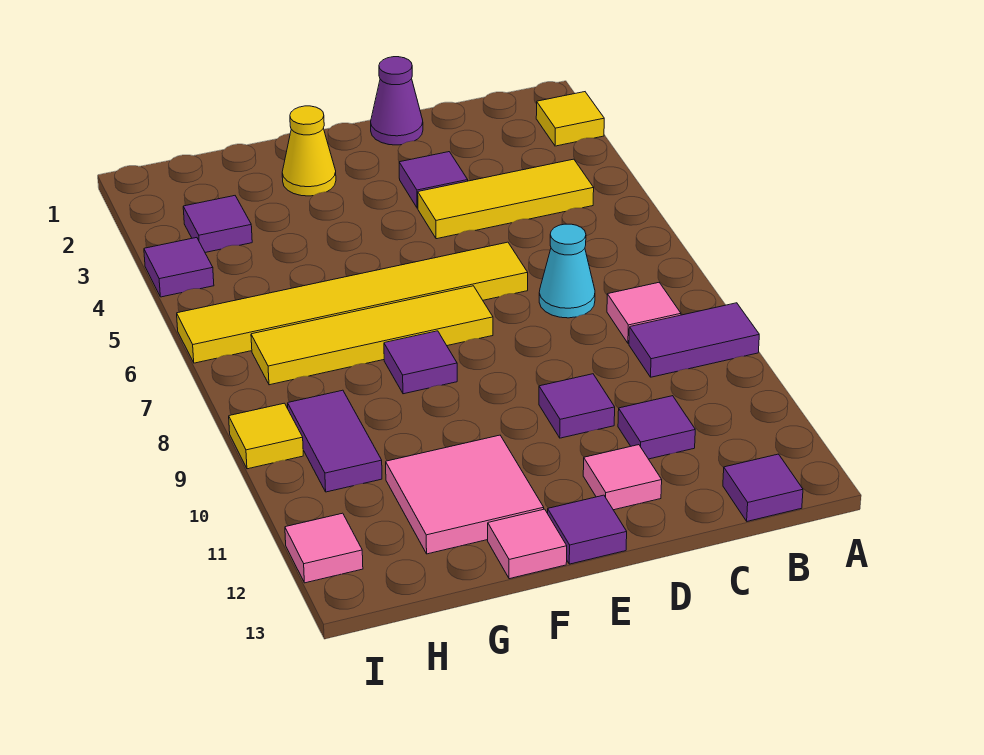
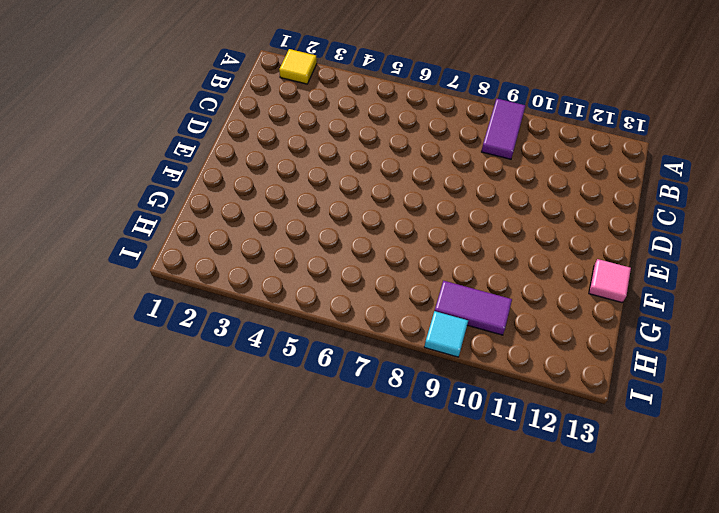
cyan 1x1 tile [424,311,468,357] -> yellow 1x1 tile [229,403,303,469]
none -> yellow 1x3 tile [418,159,594,239]
none -> pink 1x1 tile [607,283,681,344]
none -> purple 1x1 tile [723,454,803,521]

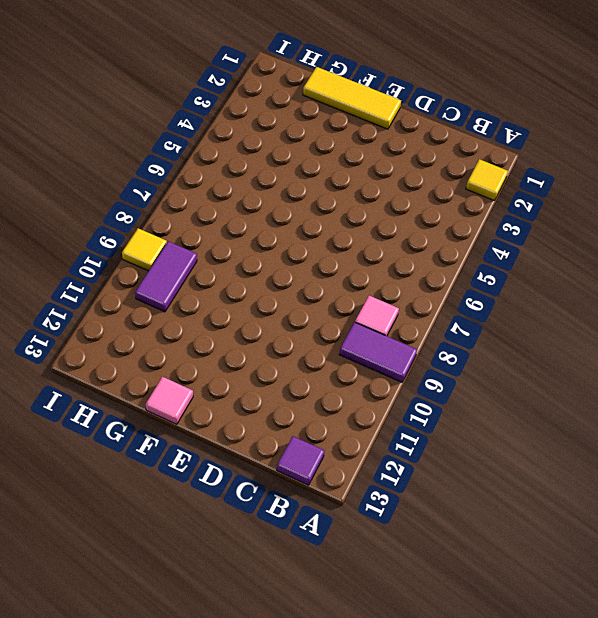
yellow 1x3 tile [303,67,401,129] -> yellow 1x3 tile moved to [418,159,594,239]
none -> cyan 1x1 cone [539,224,595,318]
none -> purple 1x1 tile [618,396,695,459]
none -> purple 1x1 cone [371,57,423,145]

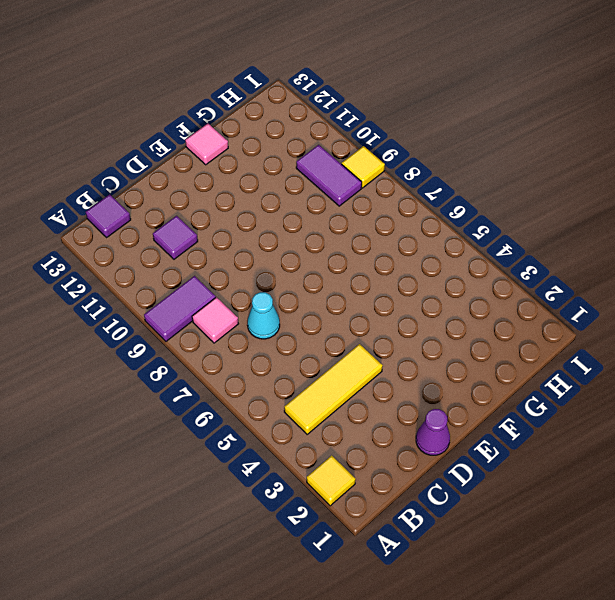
none -> purple 1x1 tile [399,152,468,208]
none -> yellow 1x6 tile [177,242,528,363]
none -> purple 1x1 tile [539,374,615,438]

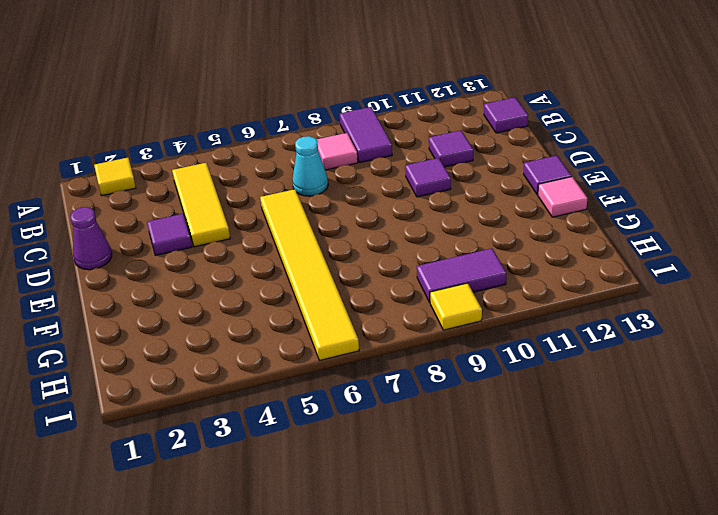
none -> pink 1x1 tile [583,445,662,510]
none -> yellow 1x4 tile [251,286,493,385]
none -> yellow 1x1 cone [282,106,336,196]

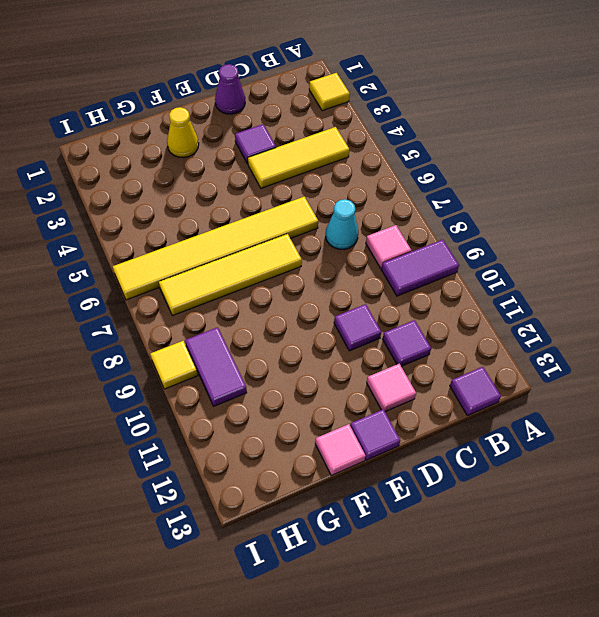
none -> purple 1x1 tile [384,331,457,394]
none -> pink 2x2 tile [386,435,544,554]
none -> purple 1x1 tile [183,196,252,252]

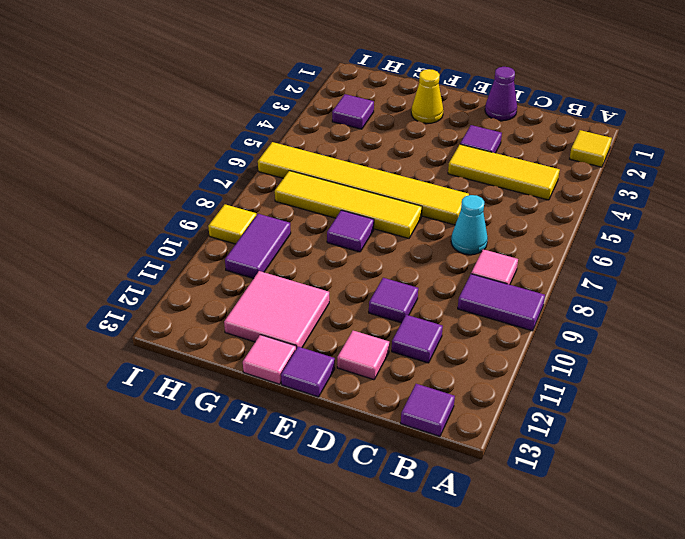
none -> purple 1x1 tile [144,238,214,297]
none -> pink 1x1 tile [285,513,363,583]

